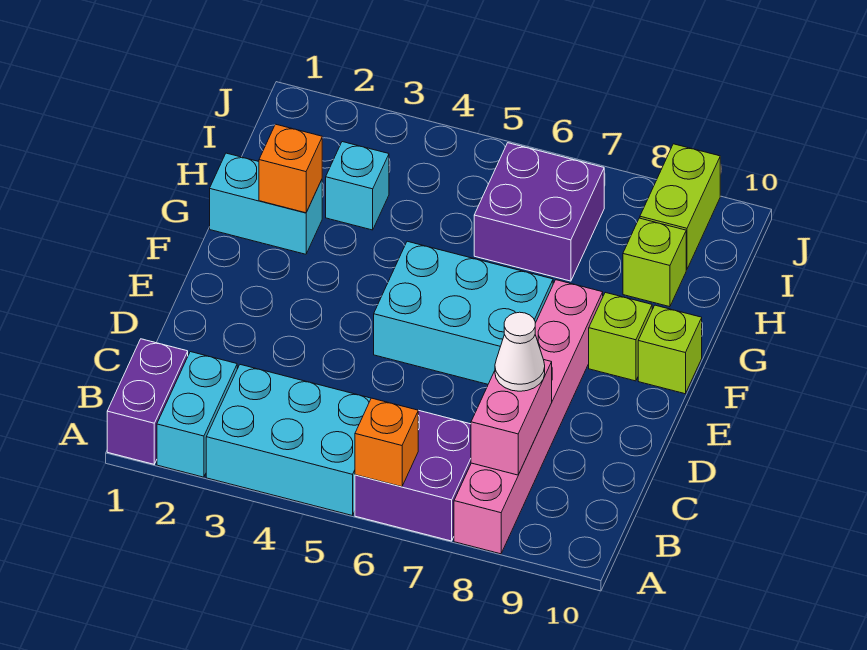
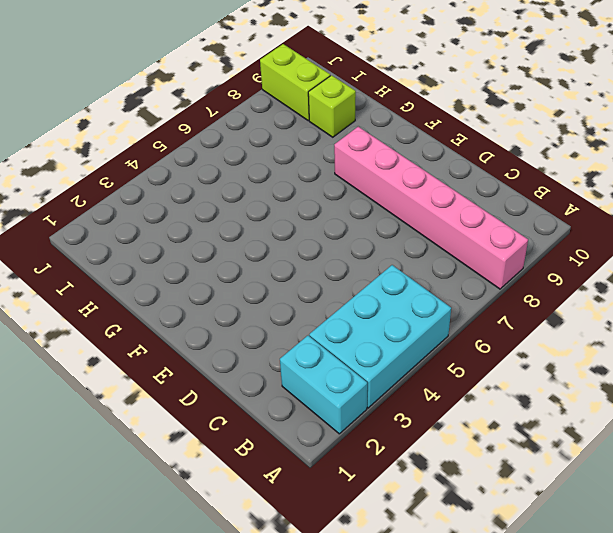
none -> purple 1x2 brick [107,339,188,464]
none -> purple 2x2 brick [355,410,471,541]
none -> cyan 2x3 brick [374,241,553,384]

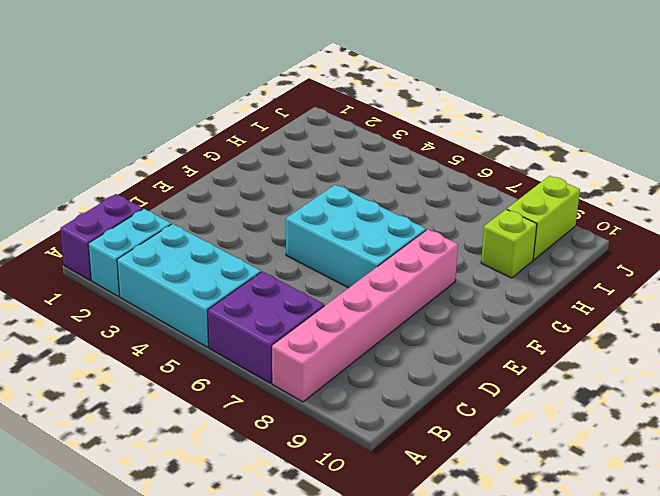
none -> lime 1x1 brick [589,292,652,381]
none -> lime 1x1 brick [638,305,702,394]
none -> cyan 1x2 brick [210,153,322,254]

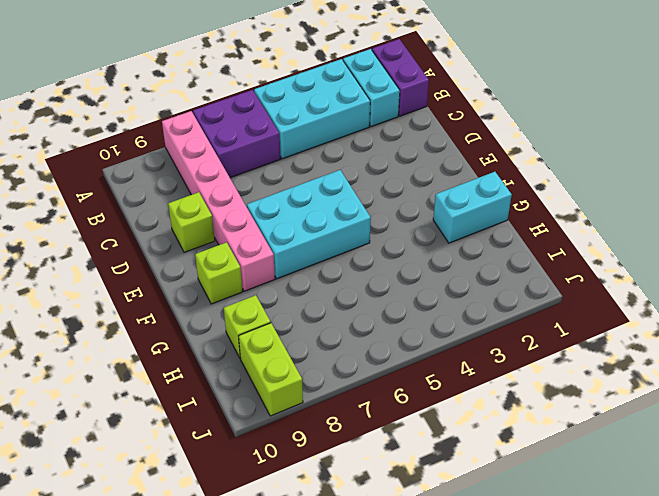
lime 1x1 brick [168,192,215,252] -> lime 1x1 brick moved to [638,305,702,394]
none -> cyan 1x1 brick [326,142,389,230]
none -> purple 2x2 brick [474,143,604,281]
none -> orange 1x1 brick [355,398,418,487]

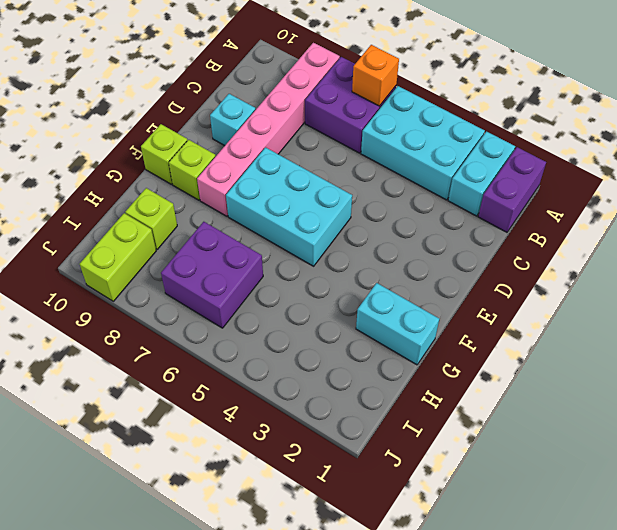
cyan 1x1 brick [210,94,256,146] -> cyan 1x1 brick moved to [326,142,389,230]
none -> pink 1x2 brick [471,360,552,475]
none -> orange 1x1 brick [259,124,322,213]
none -> white 1x1 cone [495,312,545,391]

